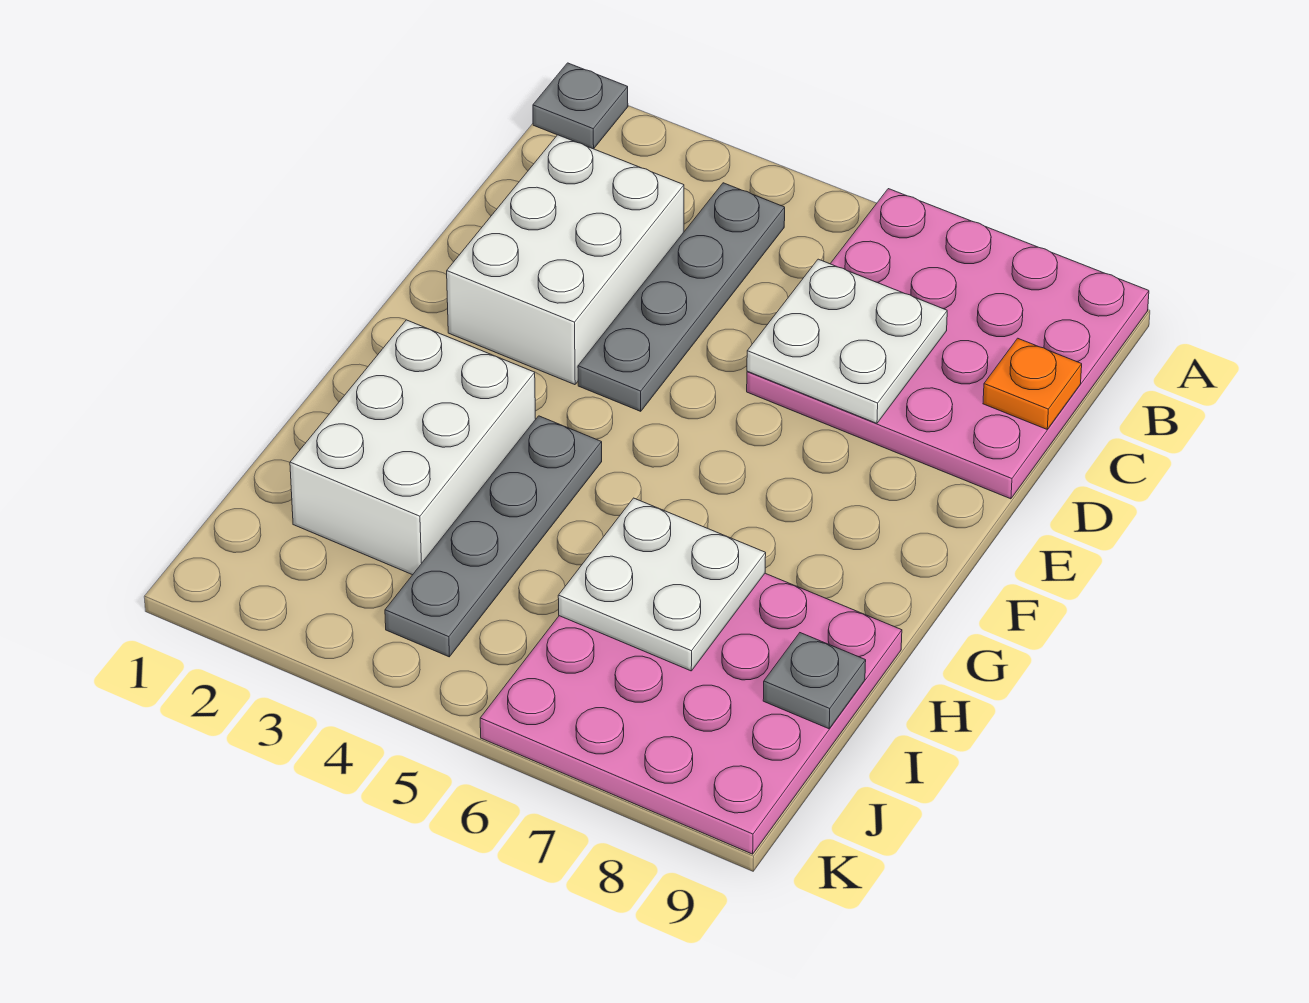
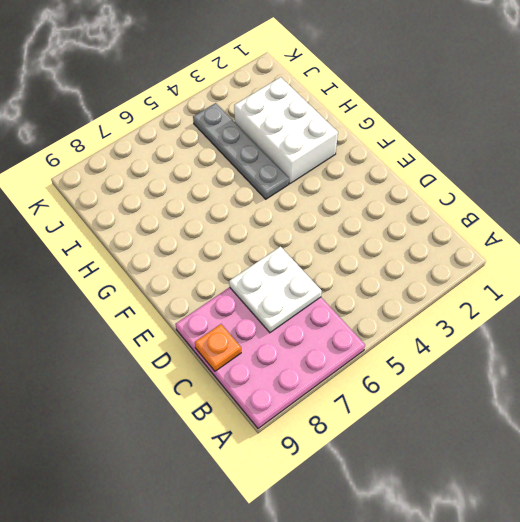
none -> grey 1x1 plate [533,63,628,149]
none -> grey 1x4 plate [578,183,785,411]

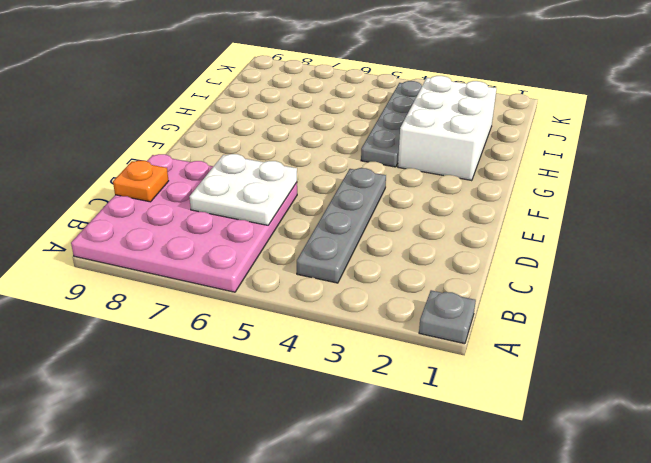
none -> white 2x3 brick [447,135,684,385]
none -> pink 4x4 plate [480,573,902,854]

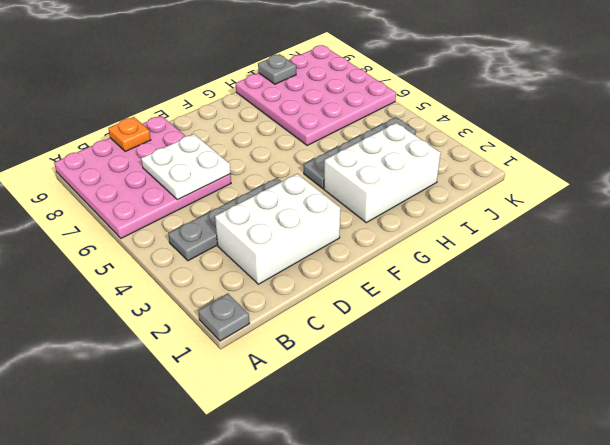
none -> white 2x2 plate [558,498,766,671]

